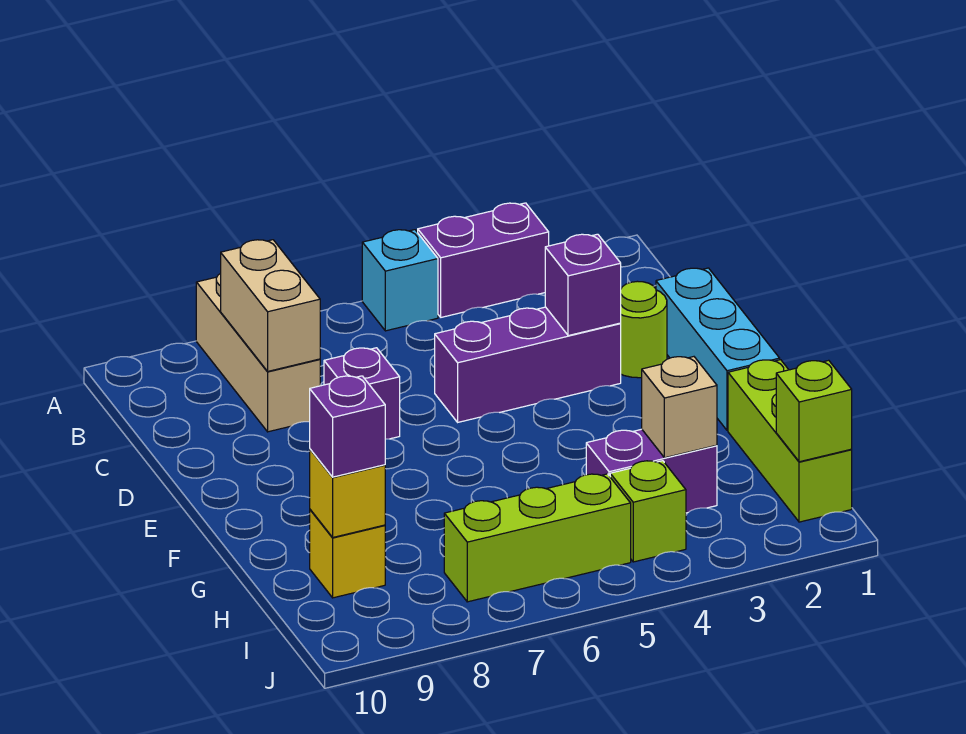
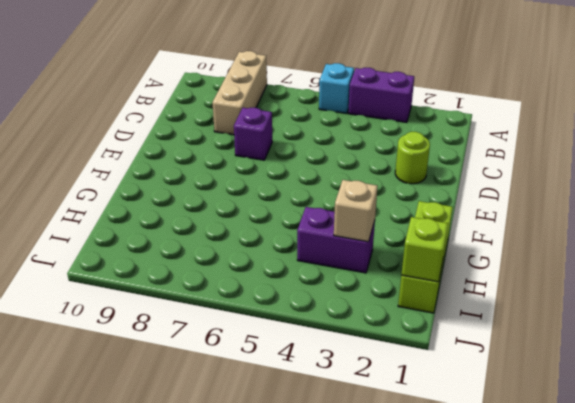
none -> cyan 1x3 brick [656,268,780,430]
none -> purple 1x3 brick [435,307,621,422]
none -> yellow 1x1 brick [310,510,385,598]

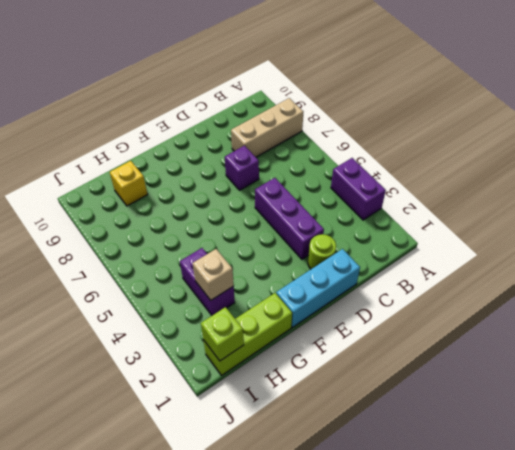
none -> cyan 1x1 brick [362,230,438,331]
none -> lime 1x1 brick [610,461,686,562]
none -> lime 1x3 brick [444,474,631,602]

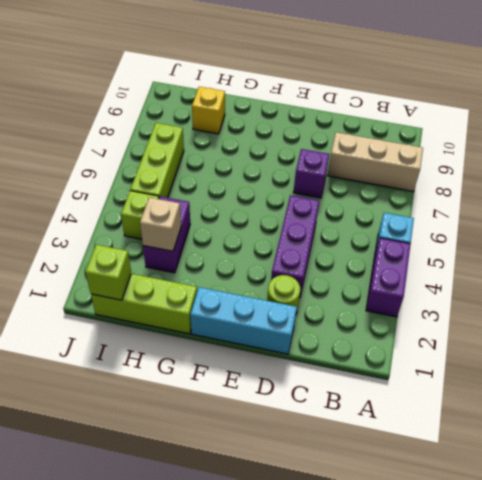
none -> tan 1x2 brick [221,240,320,371]
none -> purple 1x1 brick [545,234,621,336]
none -> yellow 1x1 brick [310,449,385,537]

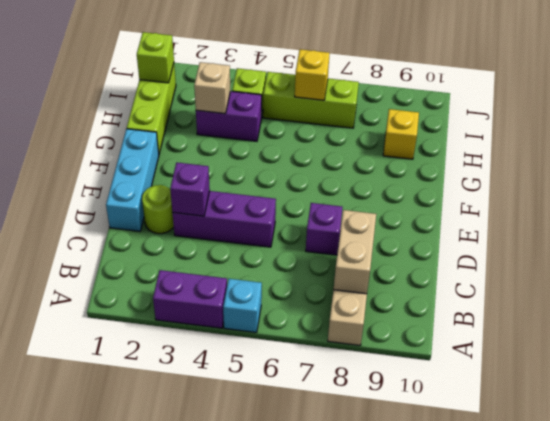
yellow 1x1 brick [295,49,330,100] -> yellow 1x1 brick moved to [310,449,385,537]
none -> purple 1x1 brick [310,376,385,477]

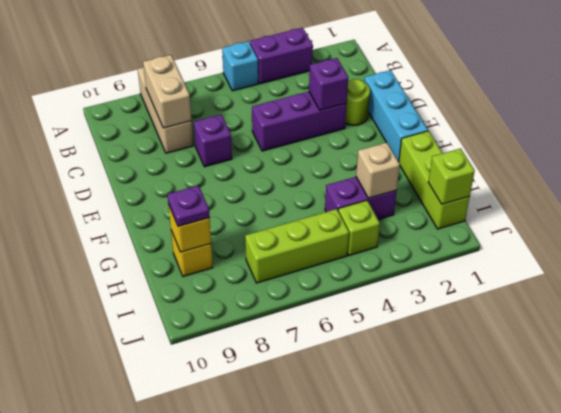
purple 1x1 plate [167,186,210,227] -> purple 1x1 brick [310,376,385,477]

